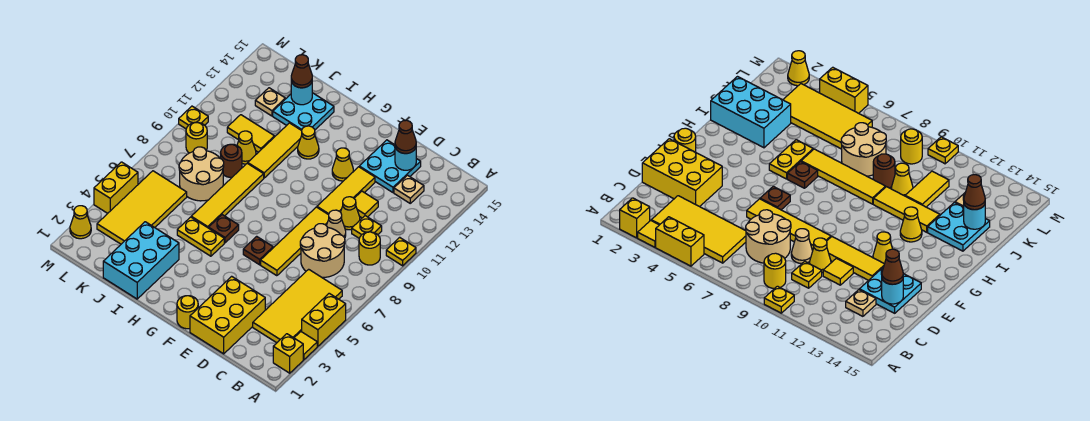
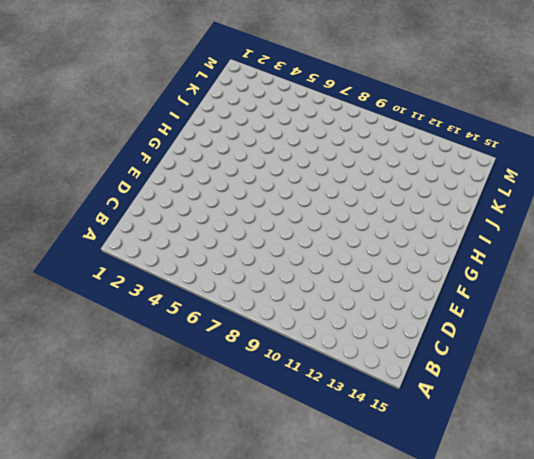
none -> yellow 1x1 brick [273,334,303,373]
none -> yellow 1x1 tile [294,332,317,360]
none -> yellow 1x2 brick [302,293,346,346]
none -> yellow 1x1 plate [386,237,416,266]

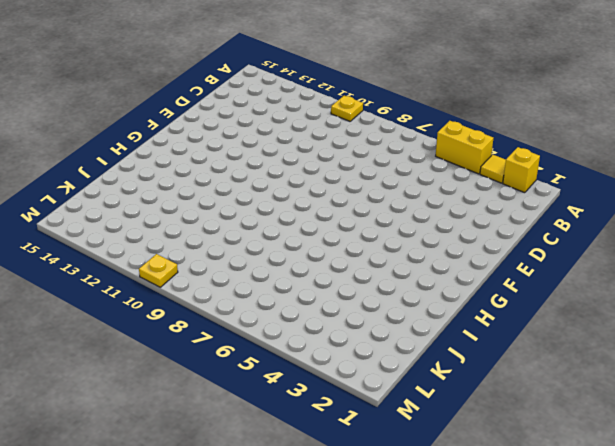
none -> yellow 2x4 tile [253,269,342,343]
none -> yellow 1x1 round brick [359,232,380,265]
none -> tan 2x2 round brick [300,224,345,277]
none -> yellow 1x1 plate [352,216,382,238]

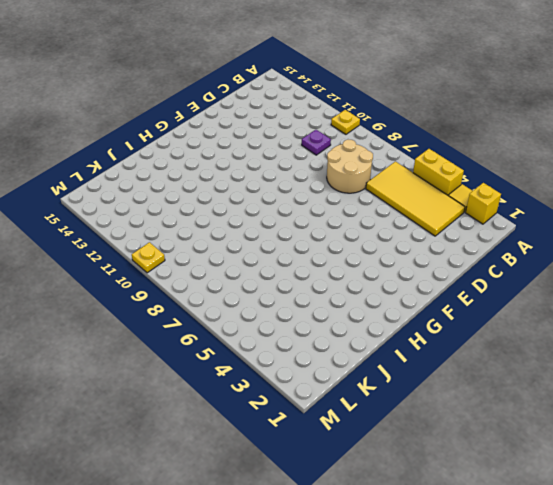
purple 1x1 plate [302,130,331,155] -> yellow 1x1 plate [352,216,382,238]
none -> yellow 1x1 round brick [359,232,380,265]
none -> tan 1x1 plate [394,175,424,203]
none -> yellow 2x3 brick [190,276,265,354]
none -> tan 1x1 cone [326,210,346,238]

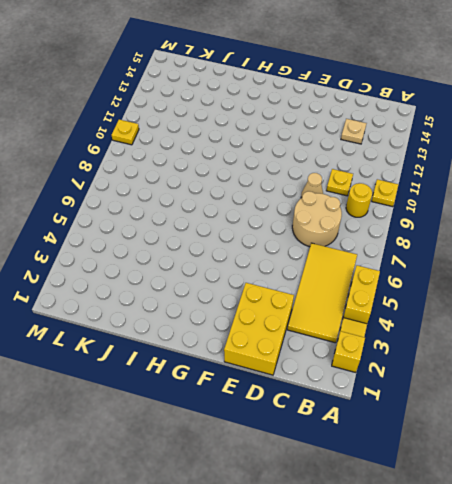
none -> yellow 1x1 cone [341,197,360,230]
none -> yellow 1x1 tile [354,191,378,218]
none -> cyan 2x2 plate [359,140,421,192]
none -> yellow 1x4 tile [261,207,329,276]

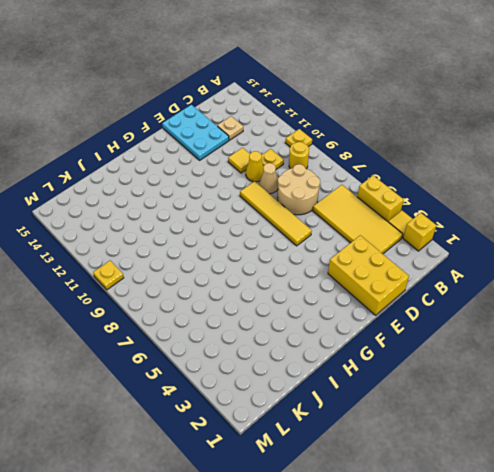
cyan 2x3 plate [162,105,229,160] -> cyan 2x2 plate [359,140,421,192]
none -> yellow 1x3 tile [317,167,375,215]
none -> yellow 1x1 round brick [177,296,198,329]
none -> brown 1x1 plate [243,236,273,265]
none -> yellow 1x1 cone [332,148,353,181]

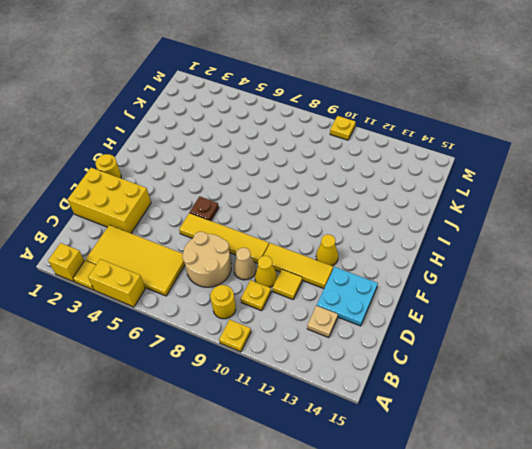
none -> yellow 1x2 plate [177,217,224,256]
none -> brown 1x1 plate [209,215,239,243]
none -> yellow 1x1 cone [298,126,319,159]
none -> cyan 2x3 brick [103,222,179,299]

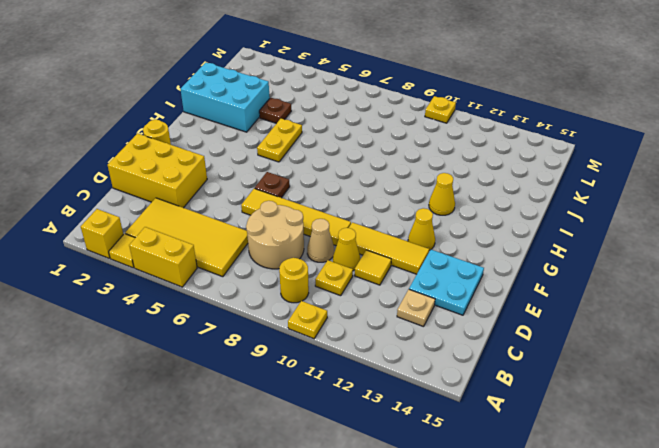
brown 1x1 plate [259,98,291,123] -> brown 1x1 plate moved to [209,215,239,243]
none -> yellow 1x4 tile [191,163,264,228]
none -> yellow 1x3 tile [248,123,302,178]
none -> cyan 2x2 plate [273,93,334,131]
none -> tan 2x2 round brick [179,147,224,201]

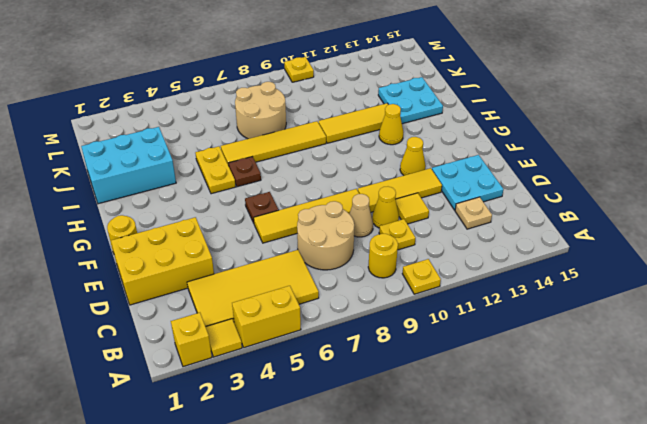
none -> brown 1x1 round brick [221,144,242,177]
none -> yellow 1x1 cone [237,131,256,164]
none -> yellow 1x2 tile [227,115,274,152]
none -> yellow 2x4 tile [97,171,187,244]

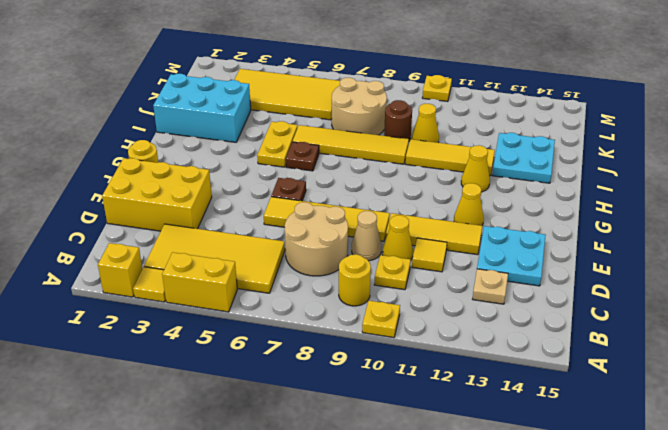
none -> yellow 1x2 tile [227,115,274,152]
none -> tan 1x1 plate [255,88,285,116]
none -> yellow 1x1 round brick [186,122,207,153]
none -> yellow 1x1 cone [70,206,91,239]

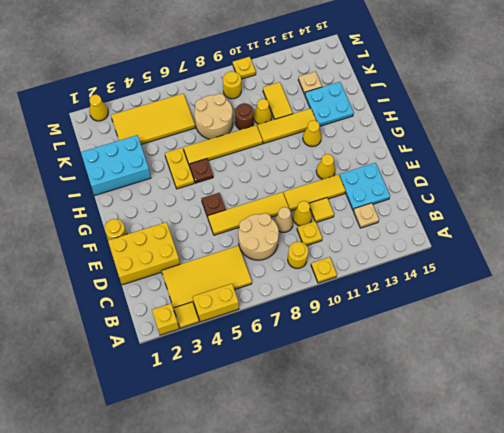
none -> yellow 1x2 brick [94,162,138,213]
none -> cyan 1x1 round brick [395,148,416,170]
none -> cyan 1x1 round brick [291,82,312,105]
none -> brown 1x1 cone [395,120,416,154]

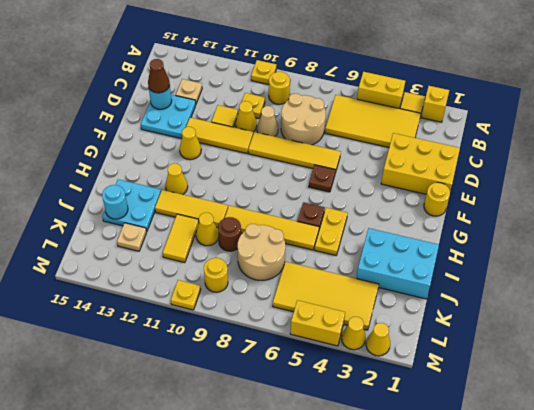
yellow 1x1 cone [342,317,366,350] -> none
none -> brown 1x1 cone [291,55,312,88]

